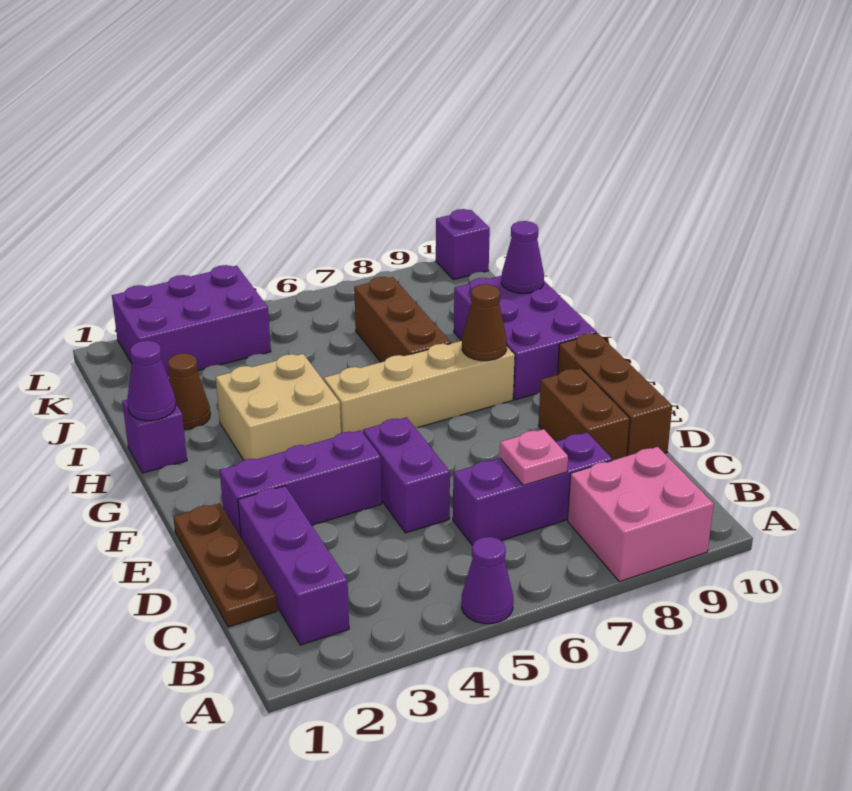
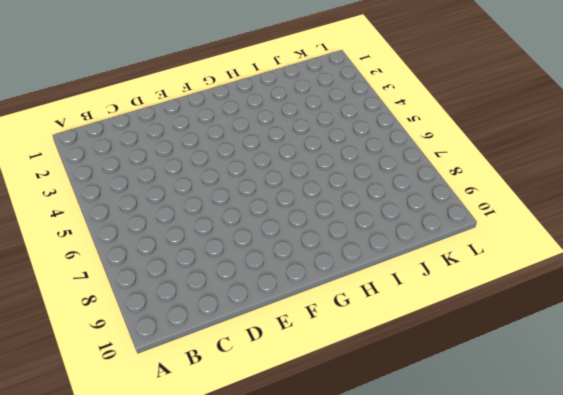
none -> purple 1x1 cone [462,537,513,624]
none -> pink 2x2 brick [568,447,714,582]
none -> purple 1x3 brick [238,486,349,645]

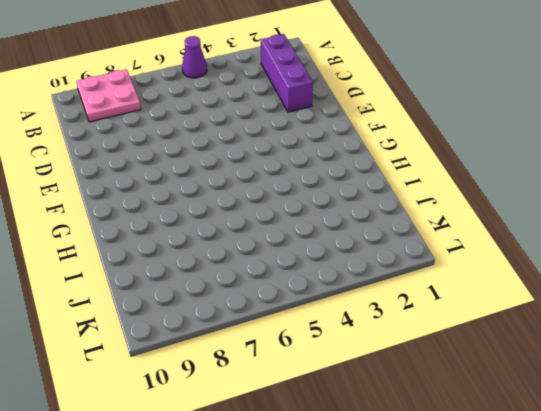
pink 2x2 plate [76,69,141,122] -> pink 2x2 brick [568,447,714,582]
none -> brown 1x3 plate [173,503,277,627]
none -> purple 1x3 brick [453,432,612,546]
none -> purple 1x2 brick [363,417,450,533]

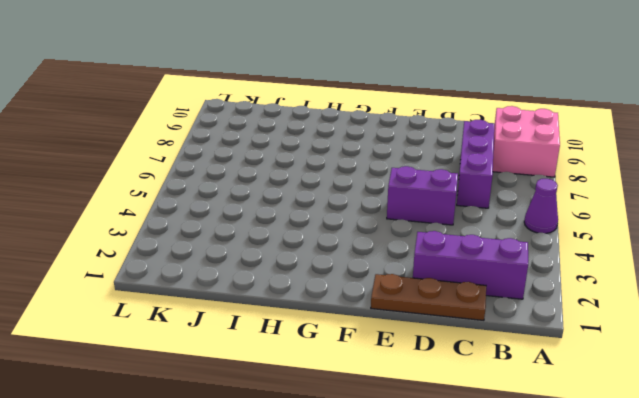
none -> brown 1x2 brick [538,368,630,460]
none -> brown 1x3 brick [558,333,672,456]
none -> purple 1x3 brick [220,430,382,537]

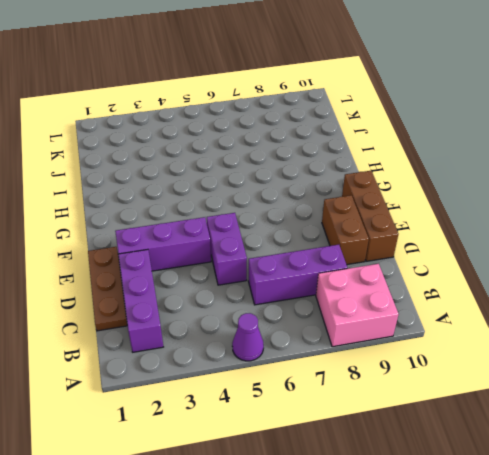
none -> tan 2x2 brick [216,354,341,460]
none -> tan 1x4 brick [324,341,515,433]
none -> purple 2x3 brick [454,276,597,400]

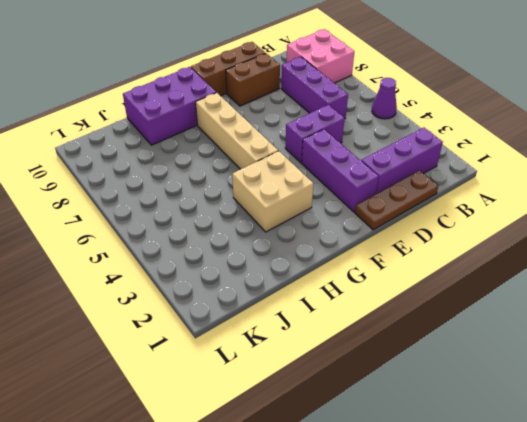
none -> purple 1x1 brick [122,400,187,473]
none -> brown 1x3 brick [354,277,451,362]
none -> brown 1x1 cone [168,353,210,429]

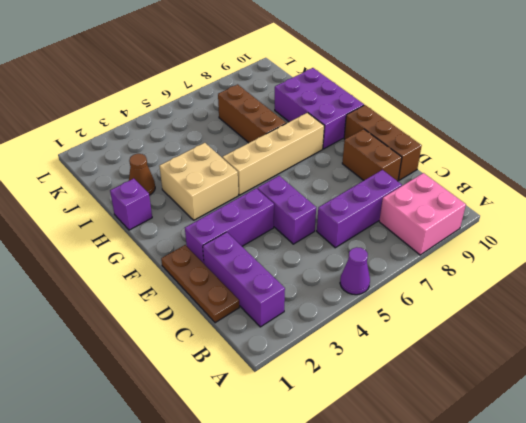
none -> purple 2x3 brick [112,265,271,377]
none -> purple 1x1 brick [436,209,490,280]
none -> pink 1x1 plate [500,429,568,485]

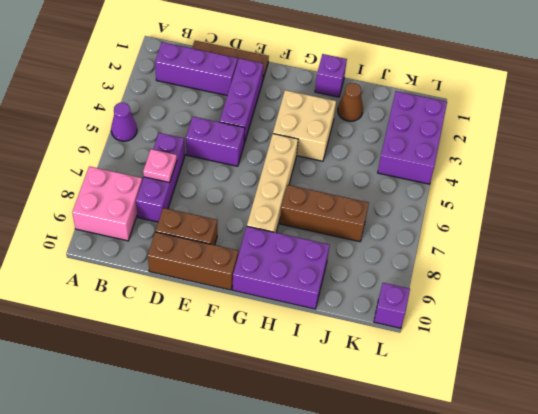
none -> brown 1x1 cone [462,284,507,361]
none -> purple 1x1 cone [127,341,176,421]
none -> purple 1x1 cone [502,221,544,293]

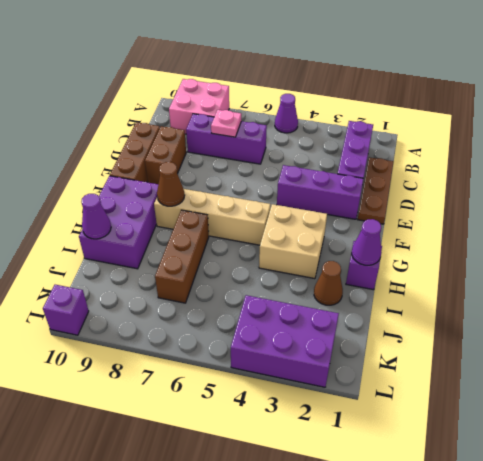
none -> purple 1x2 brick [363,417,450,533]

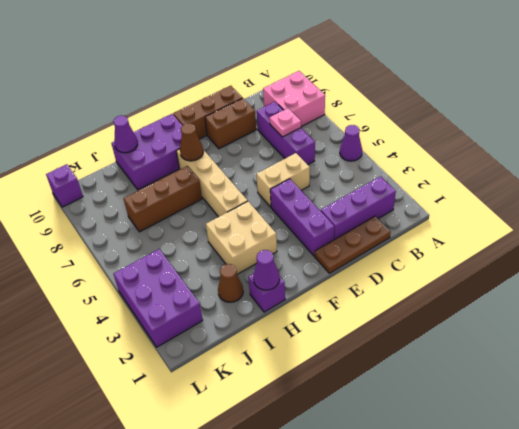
tan 1x2 brick [256,153,310,207] -> purple 1x2 brick [363,417,450,533]

